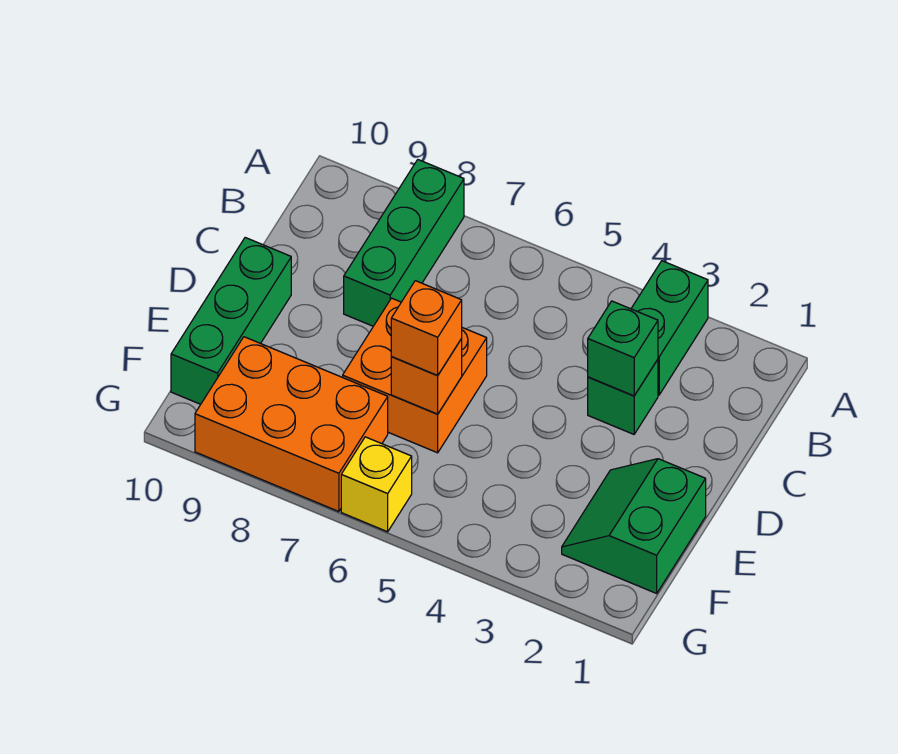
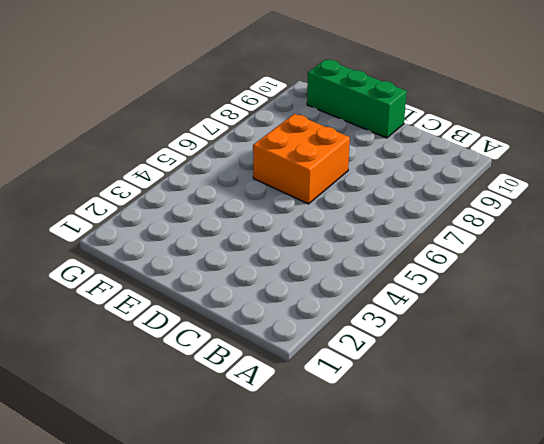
none -> green 1x2 brick [631,261,708,395]
none -> green 1x3 brick [344,160,464,326]

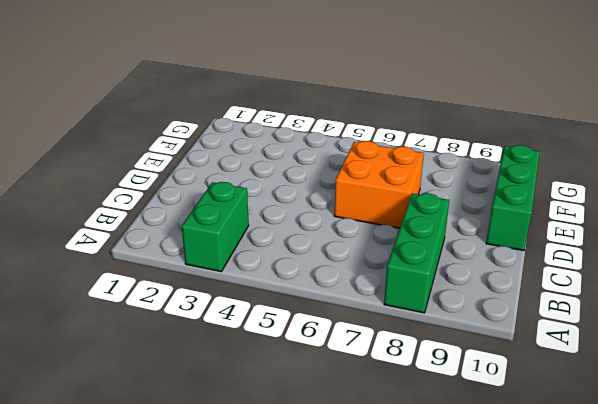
none -> green 1x1 brick [588,360,658,434]
none -> green 2x2 slope [562,459,706,593]

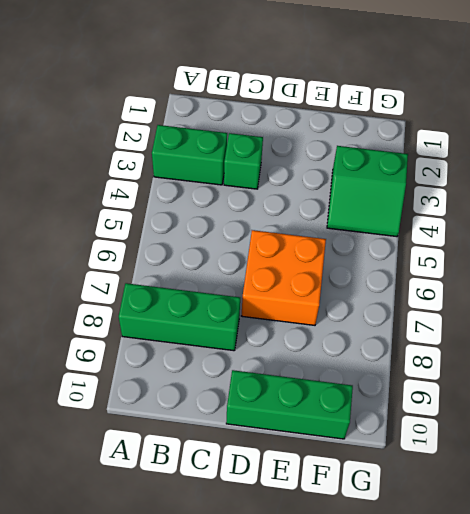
green 2x2 slope [327,146,408,237] -> green 2x2 slope moved to [562,459,706,593]
none -> orange 2x3 brick [195,337,388,512]
none -> yellow 1x1 brick [341,437,412,532]

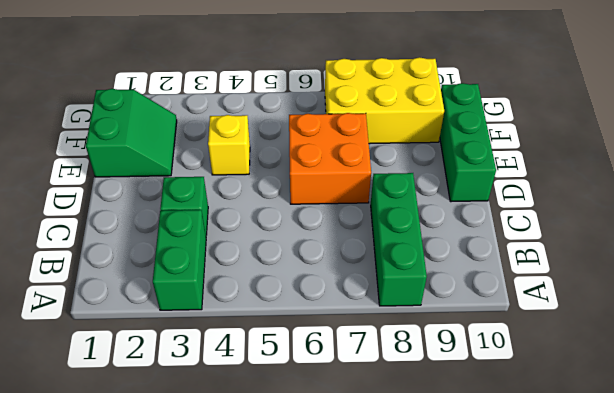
yellow 1x1 brick [208,115,250,175] -> yellow 1x1 brick moved to [341,437,412,532]
yellow 2x3 brick [325,57,444,144] -> orange 2x3 brick [195,337,388,512]
none -> green 1x1 brick [588,301,658,396]
none -> orange 1x1 brick [391,339,462,414]

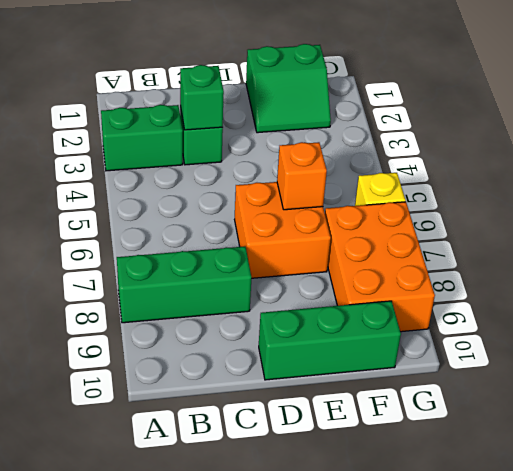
none -> orange 1x1 brick [391,281,462,376]

